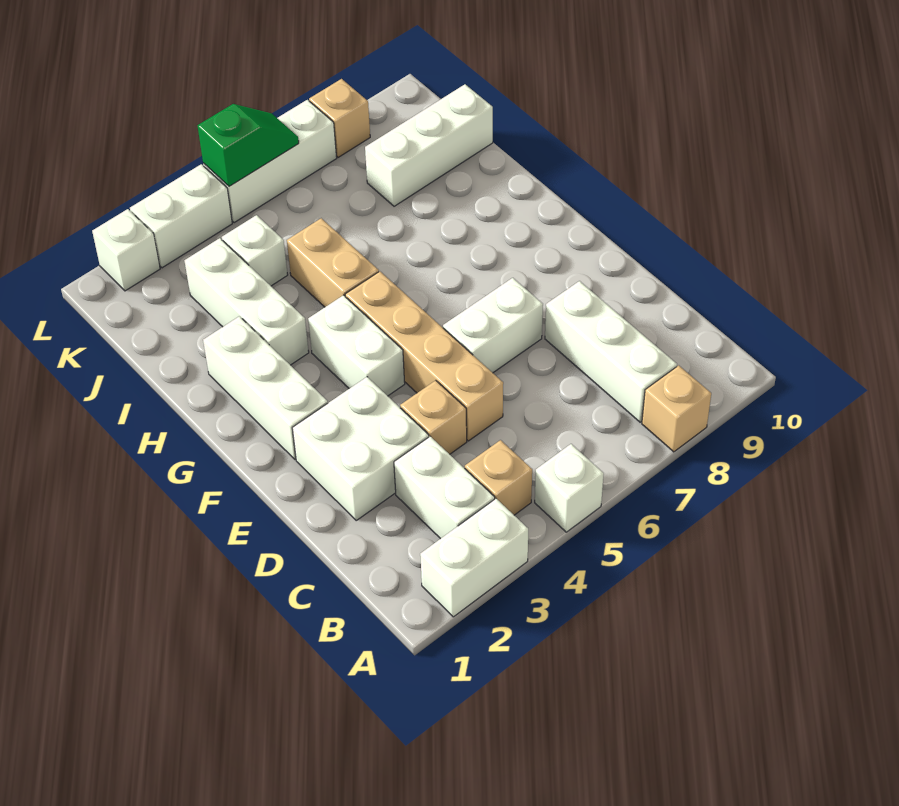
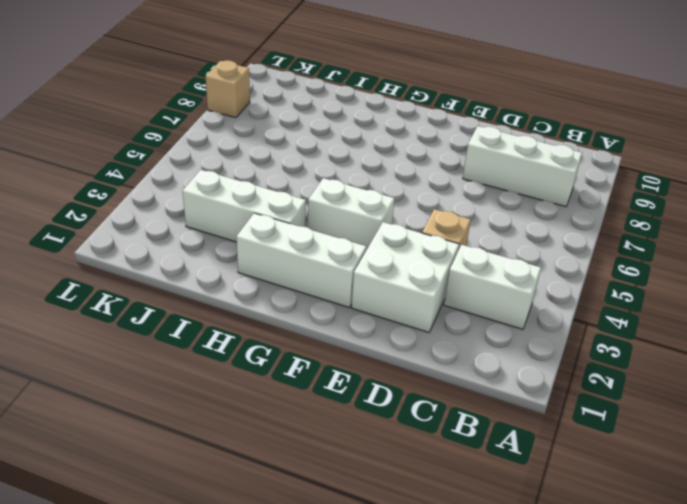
none -> white 1x2 brick [420,499,528,617]
none -> white 1x1 brick [535,444,604,532]
none -> tan 1x1 brick [642,365,711,452]

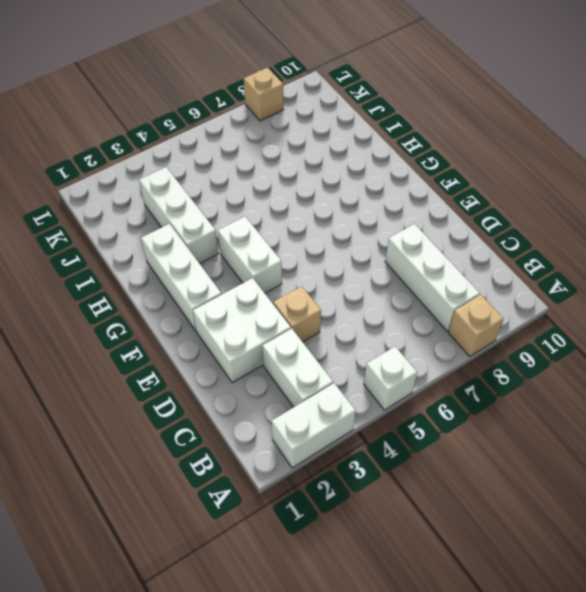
none -> tan 1x1 brick [465,440,532,515]
none -> tan 1x4 brick [345,271,503,441]
none -> white 1x2 brick [443,278,543,373]

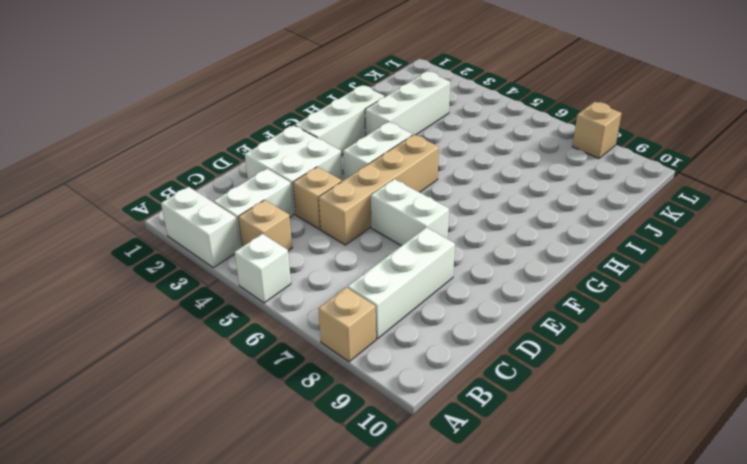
none -> tan 1x2 brick [287,218,379,307]
none -> white 1x1 brick [222,215,288,286]
none -> white 1x3 brick [365,84,493,206]

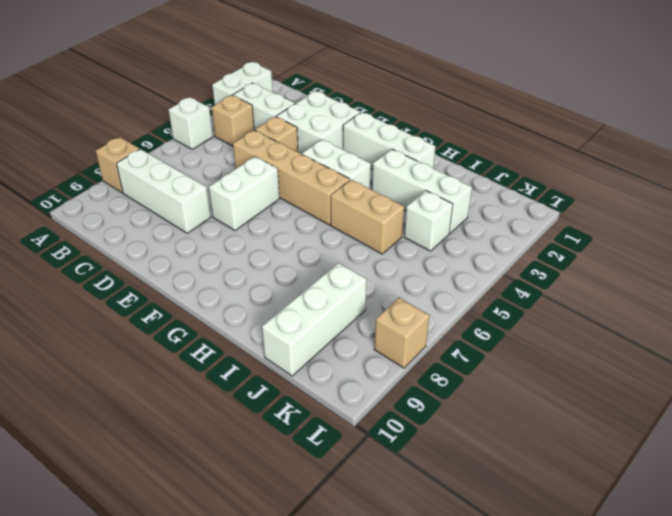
none -> white 1x1 brick [92,209,160,291]
none -> white 1x2 brick [130,164,232,268]
none -> white 1x3 brick [203,100,337,223]

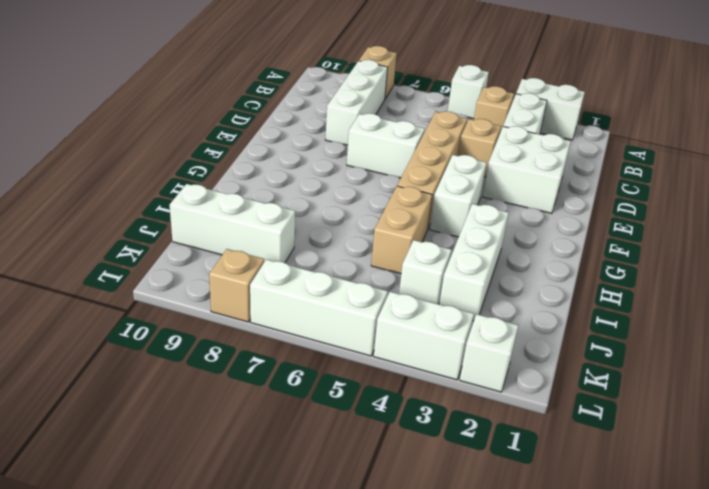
none -> white 1x3 brick [203,316,328,460]
none -> green 1x2 slope [197,104,299,186]

